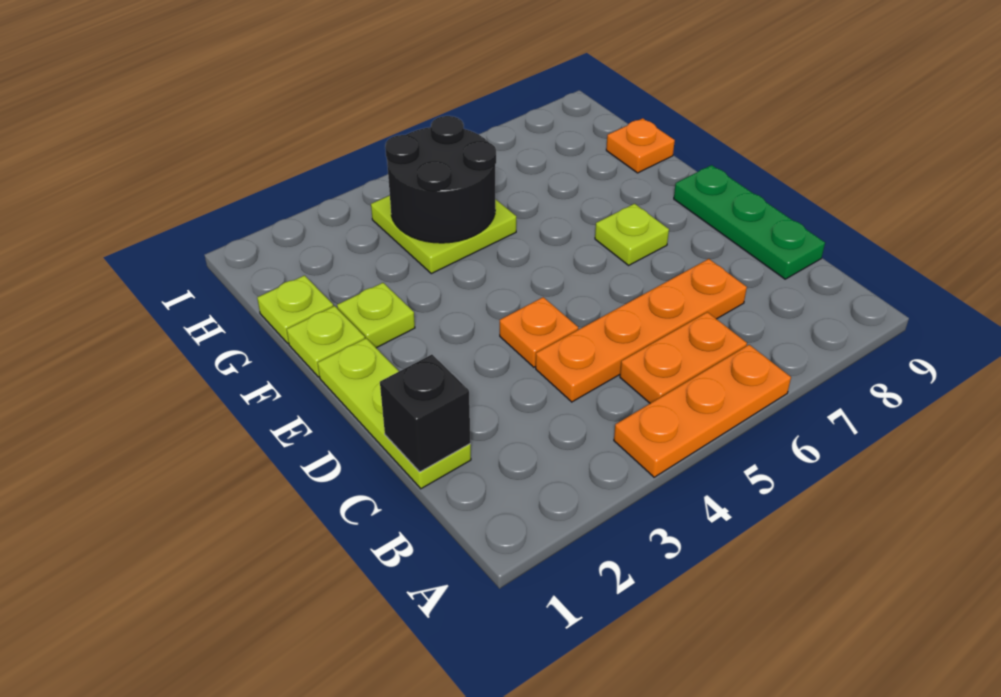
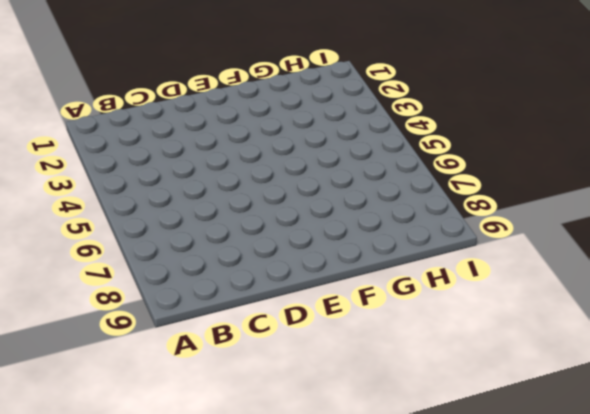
none -> orange 1x3 plate [614,345,791,477]
none -> orange 1x2 plate [620,312,747,403]
none -> lime 1x3 plate [318,338,471,489]

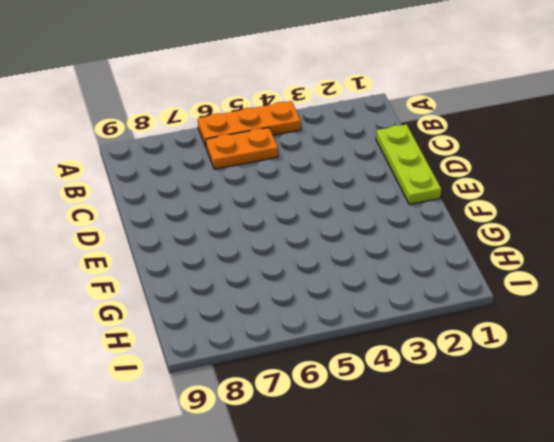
none -> orange 1x4 plate [536,259,747,402]
none -> green 1x3 plate [674,165,825,279]
none -> orange 1x1 plate [500,297,578,367]

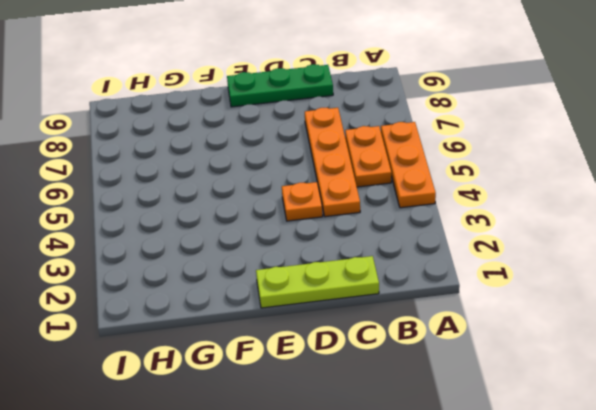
none -> lime 1x1 plate [595,204,669,265]
none -> lime 1x1 plate [287,306,365,377]
none -> lime 1x1 plate [337,283,415,348]

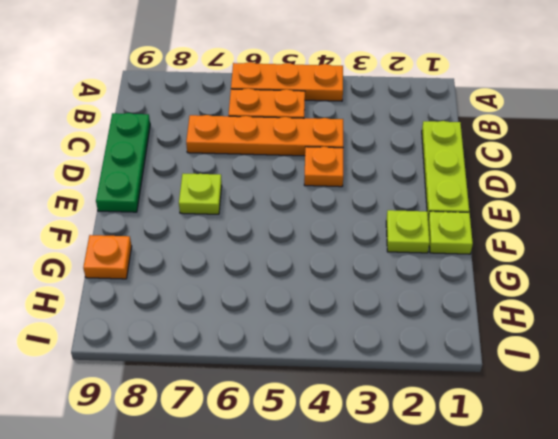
none -> lime 1x1 plate [257,275,333,344]
none -> lime 2x2 plate [371,195,516,274]
none -> black 1x1 brick [380,355,470,472]

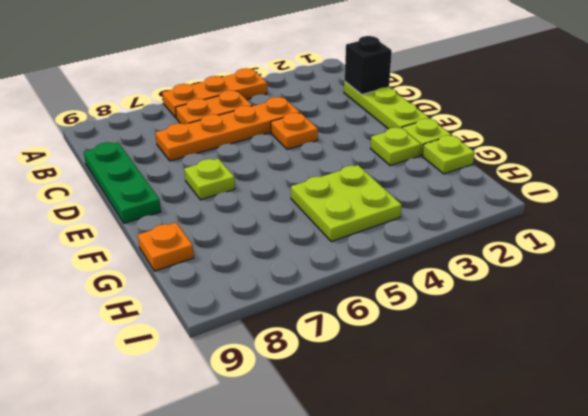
none -> black 2x2 round brick [385,116,496,243]

